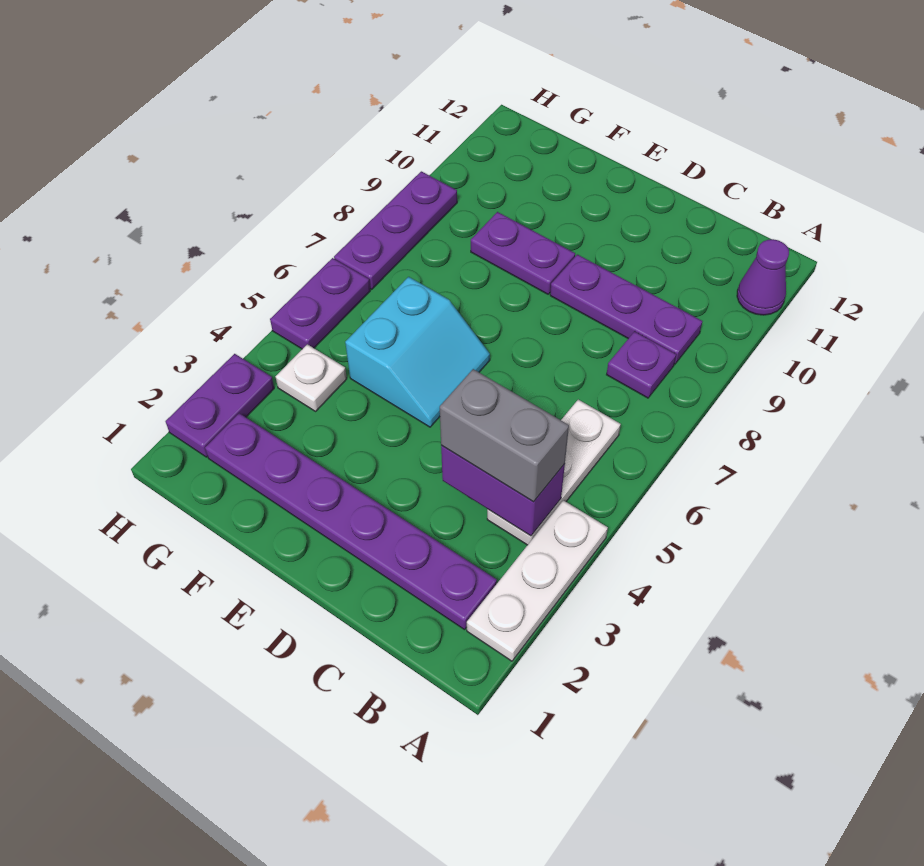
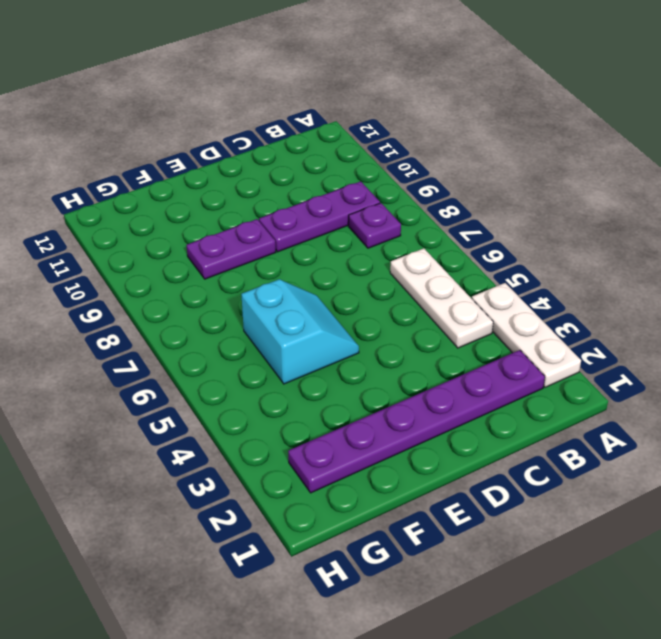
none -> purple 1x1 cone [737,239,789,315]
none -> white 1x1 plate [276,344,347,411]
none -> purple 1x2 plate [166,354,274,457]

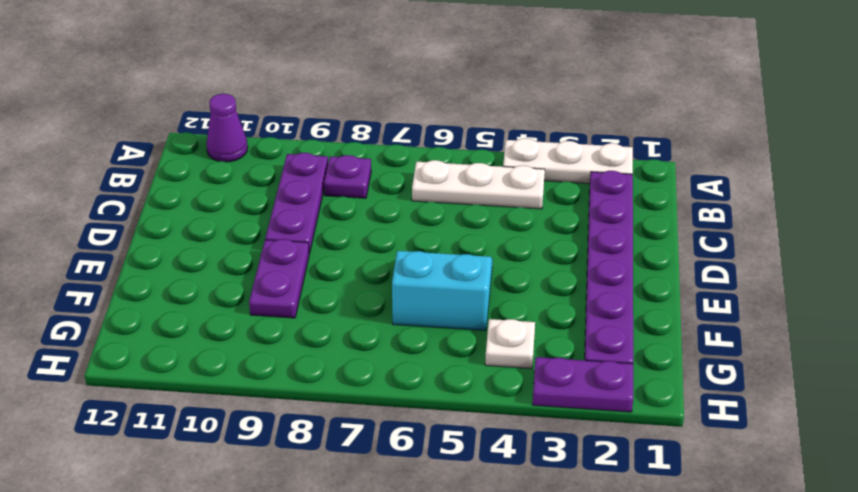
none -> purple 1x2 plate [270,258,370,349]
none -> purple 1x3 plate [334,171,457,289]
none -> purple 1x2 brick [441,445,565,536]

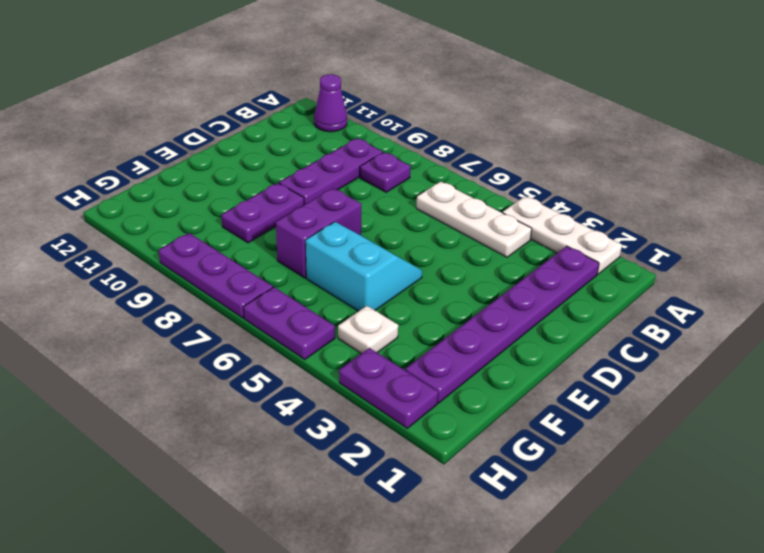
purple 1x2 brick [276,188,361,278] -> purple 1x2 brick moved to [441,445,565,536]
none -> grey 1x2 brick [440,369,569,502]

